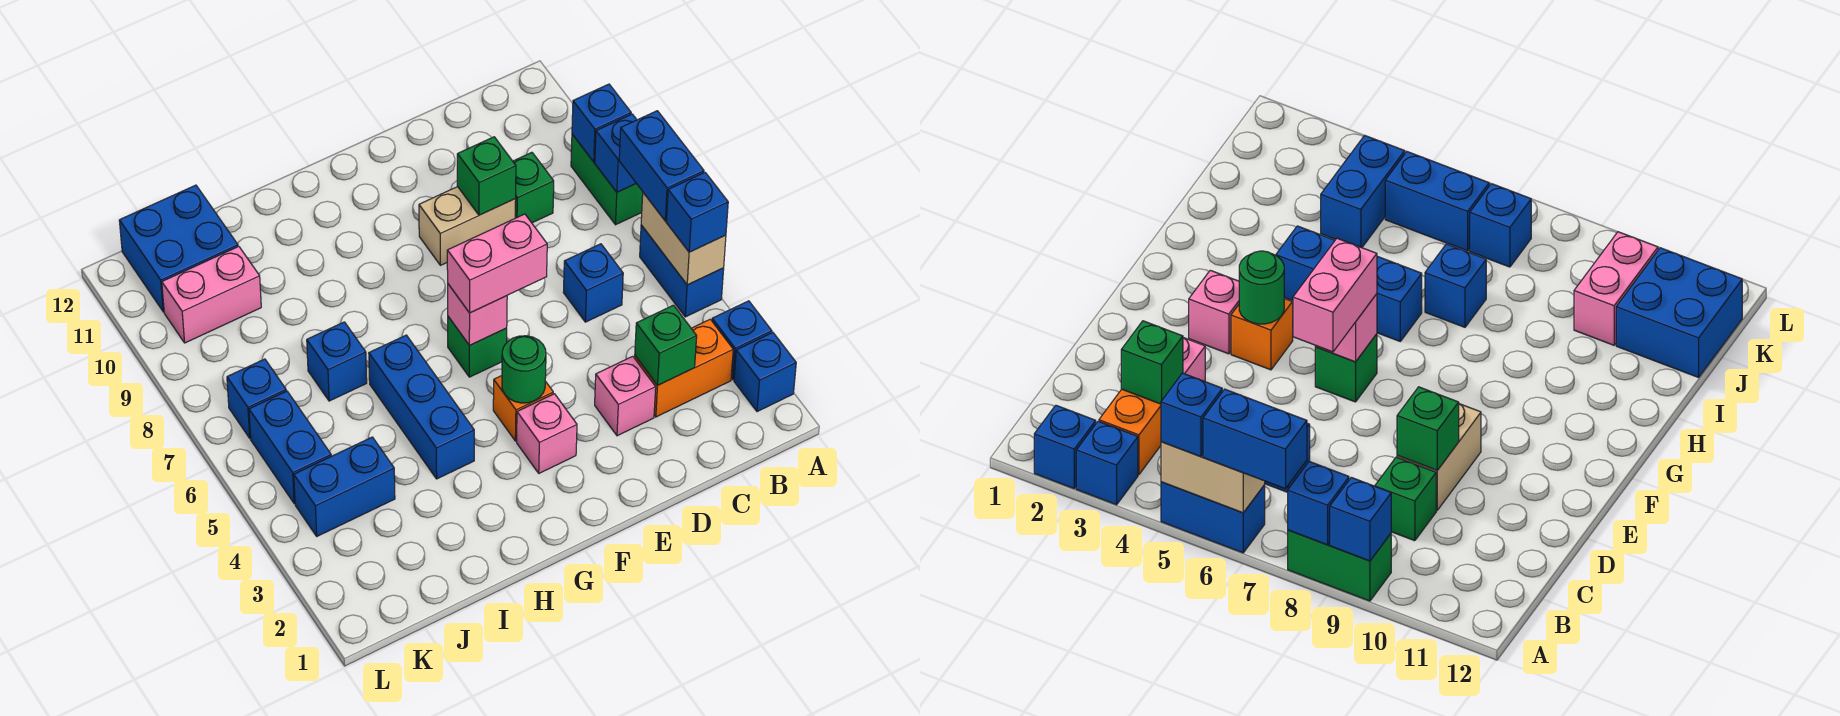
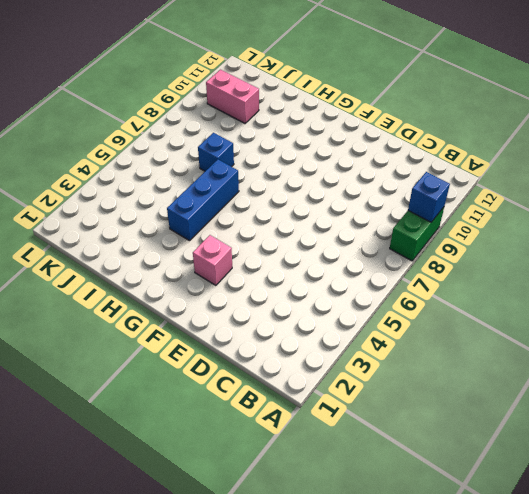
none -> blue 1x1 brick [734,333,796,412]
none -> blue 1x1 brick [712,301,772,380]
none -> blue 1x2 brick [640,225,724,317]

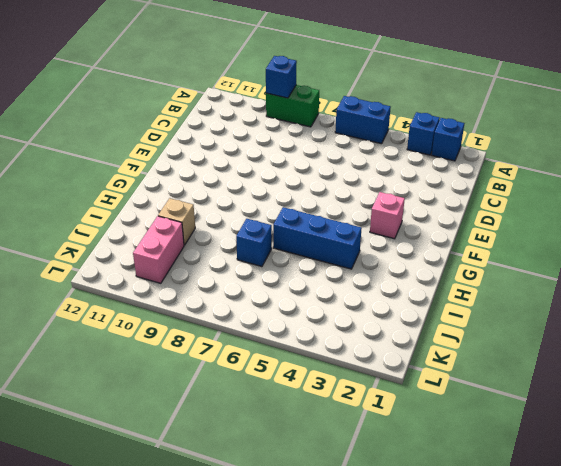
tan 1x1 brick [158,198,195,245] -> none
none -> orange 1x2 brick [635,319,733,417]
none -> blue 1x1 brick [563,244,623,322]
none -> green 1x1 brick [513,152,554,223]

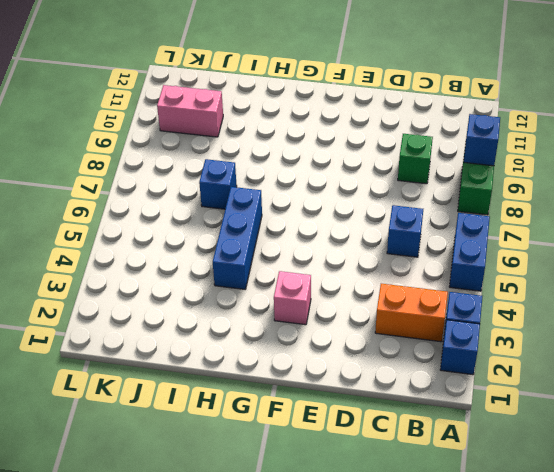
none -> pink 1x1 brick [595,356,656,436]
none -> tan 1x2 brick [419,187,516,265]
none -> orange 1x1 brick [493,376,553,441]

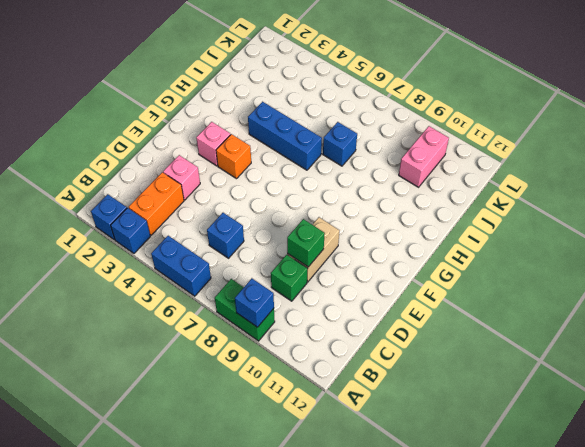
none -> green 1x1 brick [448,317,507,377]
none -> blue 1x2 brick [294,437,395,536]
none -> blue 2x2 brick [119,185,238,312]

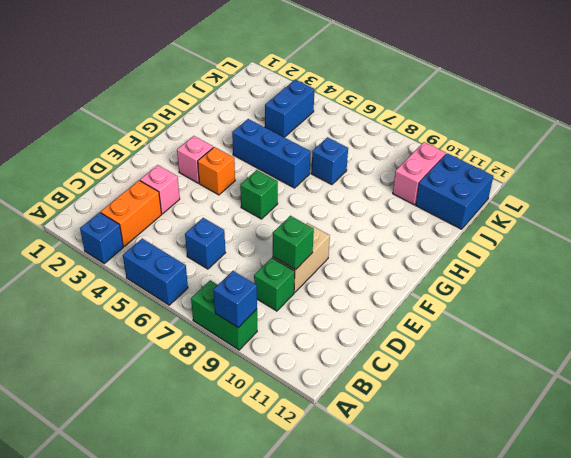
none -> blue 1x1 brick [734,333,796,412]
none -> blue 1x2 brick [249,391,331,504]
none -> blue 1x1 brick [227,359,286,438]

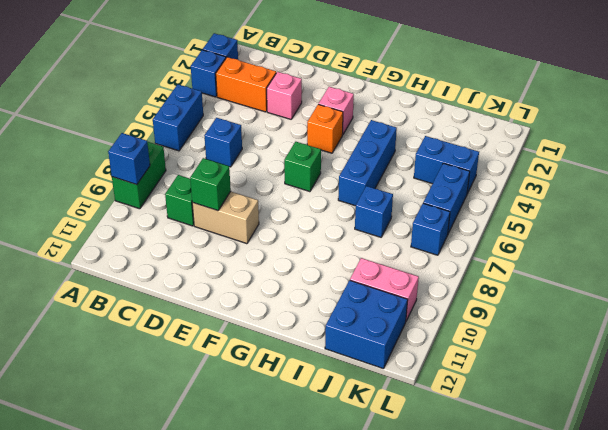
none -> tan 1x2 brick [641,193,726,285]
none -> blue 1x1 brick [595,114,637,192]
none -> green 1x1 brick [635,305,697,385]

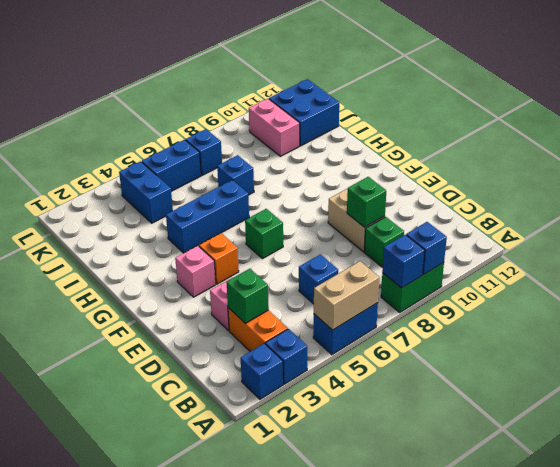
none -> green 1x1 round brick [502,336,546,403]
none -> pink 1x1 brick [448,284,507,345]
none -> blue 1x1 brick [666,173,728,252]

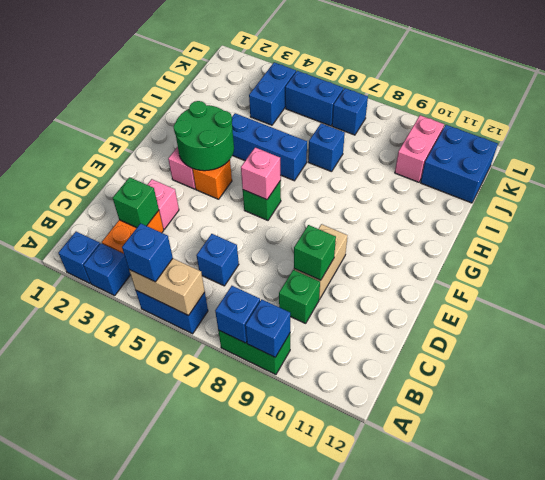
green 2x2 round brick [173,101,234,171] -> green 1x1 round brick [502,336,546,403]
none -> blue 1x2 brick [619,111,704,221]
none -> pink 1x2 brick [447,214,547,313]

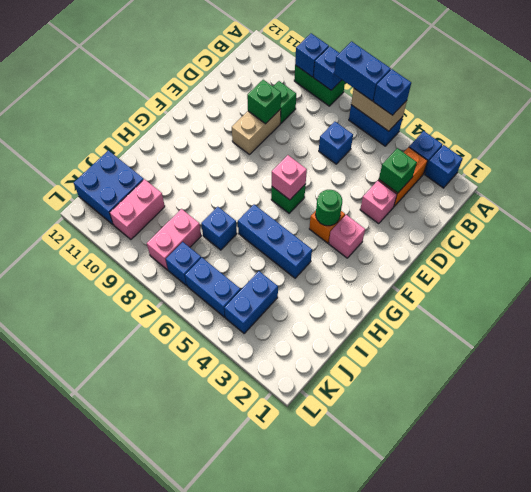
pink 1x2 brick [147,209,201,270] -> pink 1x2 brick moved to [447,214,547,313]

